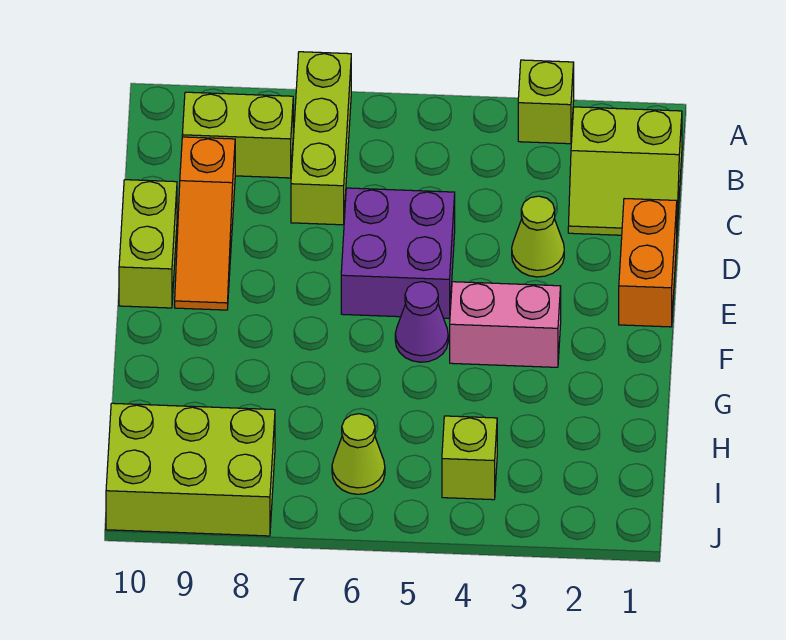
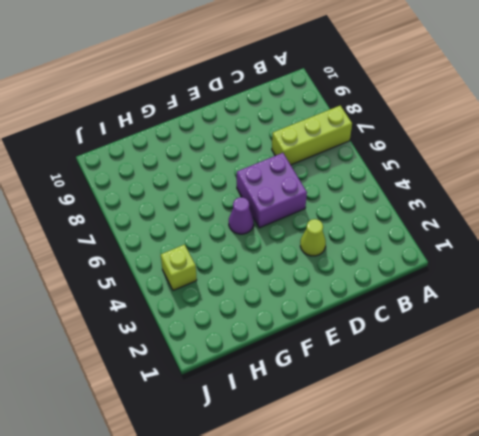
none -> lime 1x1 brick [518,60,574,144]
none -> lime 2x2 slope [568,107,682,235]
none -> lime 1x2 brick [182,92,293,178]

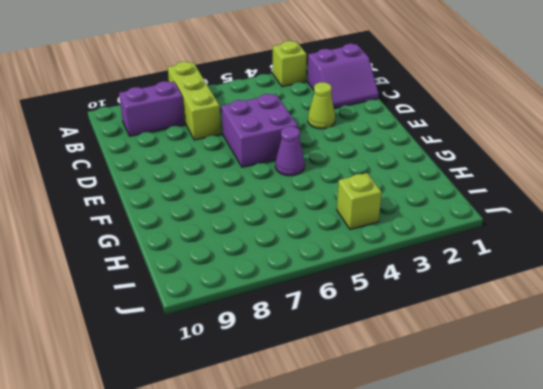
purple 2x2 slope [307,44,379,109] -> lime 2x2 slope [568,107,682,235]
purple 1x2 brick [119,81,184,136] -> lime 1x2 brick [182,92,293,178]
none -> orange 1x3 slope [175,137,235,310]
none -> orange 1x2 brick [619,199,677,327]
none -> lime 1x2 brick [119,180,177,308]

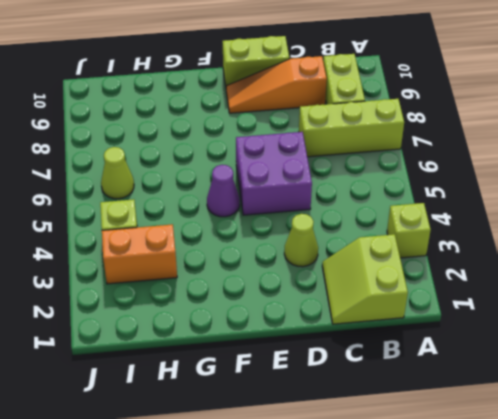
orange 1x2 brick [102,224,177,284] -> orange 1x2 brick moved to [619,199,677,327]
none -> pink 1x2 brick [450,282,561,367]
none -> lime 2x3 brick [106,403,275,536]

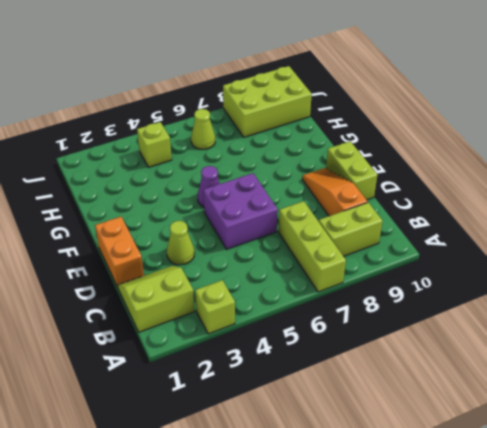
none -> pink 1x2 brick [450,282,561,367]

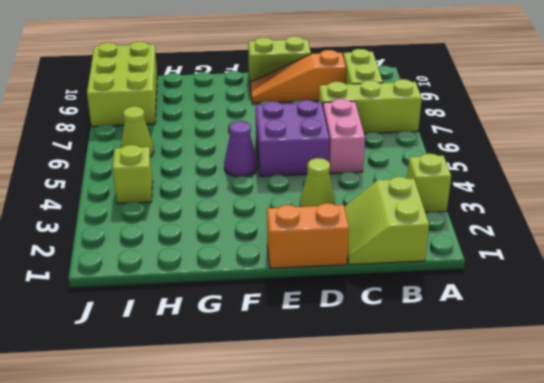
pink 1x2 brick [323,99,365,173] -> pink 1x2 brick moved to [450,282,561,367]

